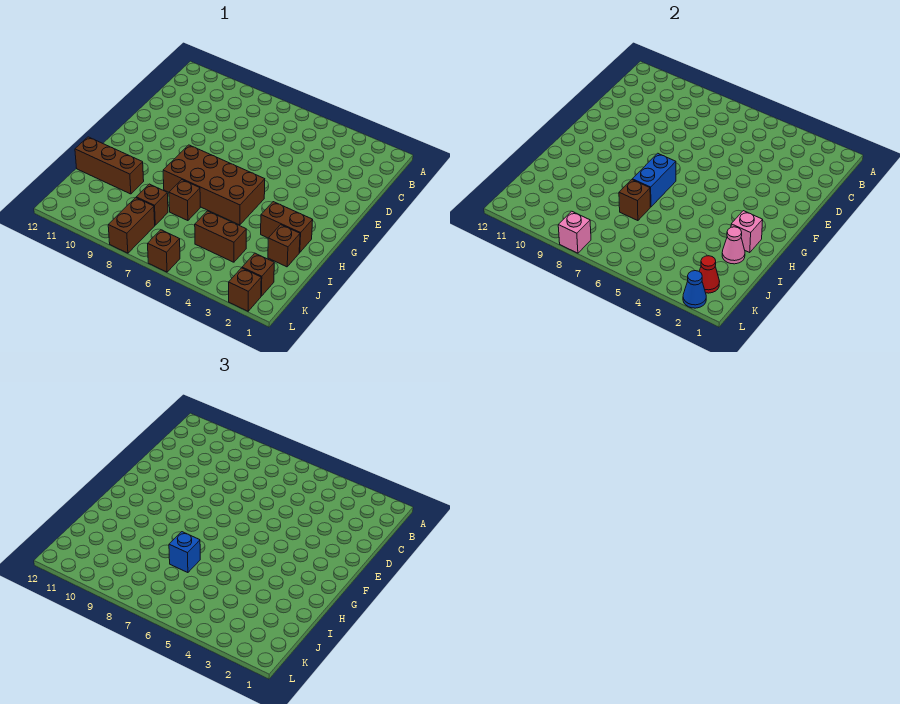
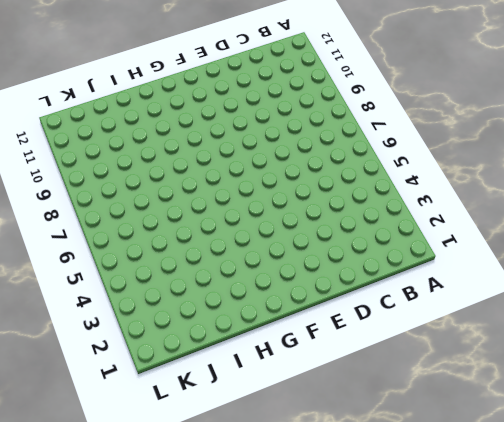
none -> brown 2x4 brick [163,145,265,225]
none -> brown 1x2 brick [261,202,313,253]
none -> brown 1x1 brick [268,225,300,267]

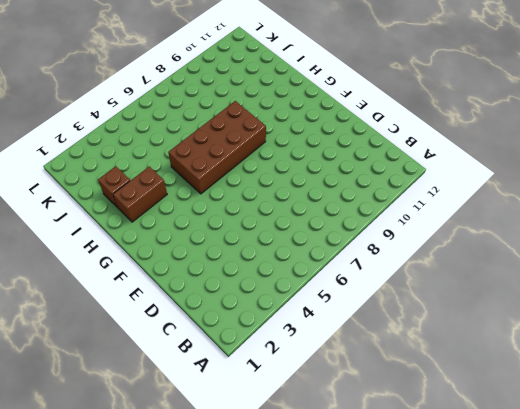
none -> brown 1x1 brick [169,180,200,221]
none -> brown 1x3 brick [75,137,144,194]
none -> brown 1x2 brick [195,211,246,262]

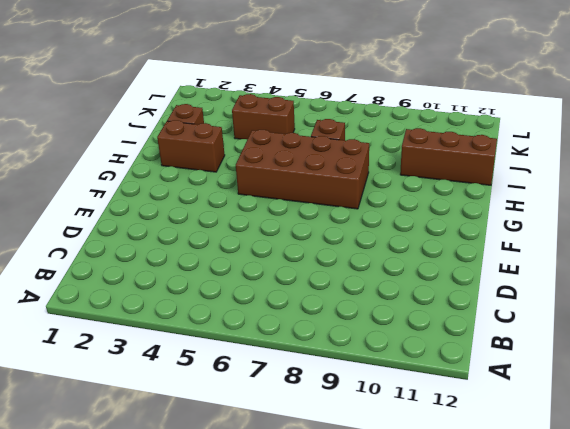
none -> brown 1x1 brick [136,184,168,225]
none -> brown 1x1 brick [242,253,274,296]
none -> brown 1x2 brick [108,198,155,253]

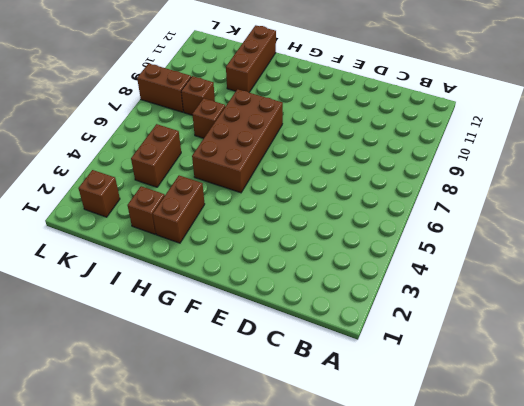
none -> brown 1x1 brick [229,268,261,311]
none -> brown 1x1 brick [148,230,180,272]
none -> blue 1x2 brick [632,153,676,207]

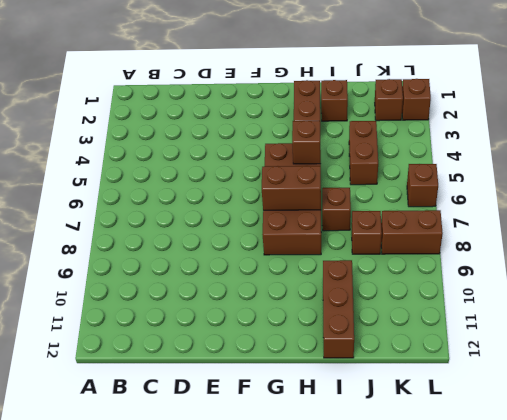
brown 1x2 brick [262,166,321,210] -> blue 1x2 brick [632,153,676,207]
brown 1x1 brick [292,121,321,164] -> brown 1x1 brick moved to [619,180,650,221]
none -> pink 1x1 brick [731,211,763,253]
none -> pink 1x1 cone [722,227,745,264]
none -> red 1x1 cone [699,256,720,293]

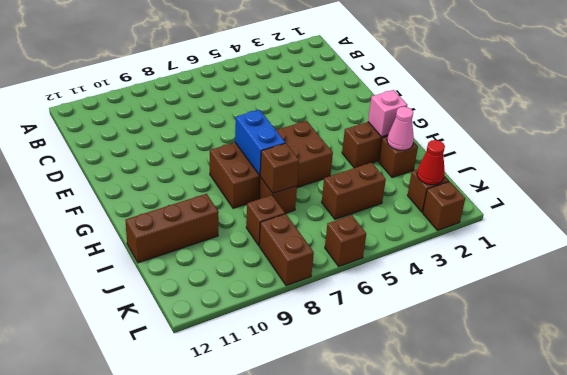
none -> blue 1x1 cone [683,271,706,308]
none -> pink 1x1 brick [558,211,591,253]
none -> blue 1x1 brick [169,532,200,573]

